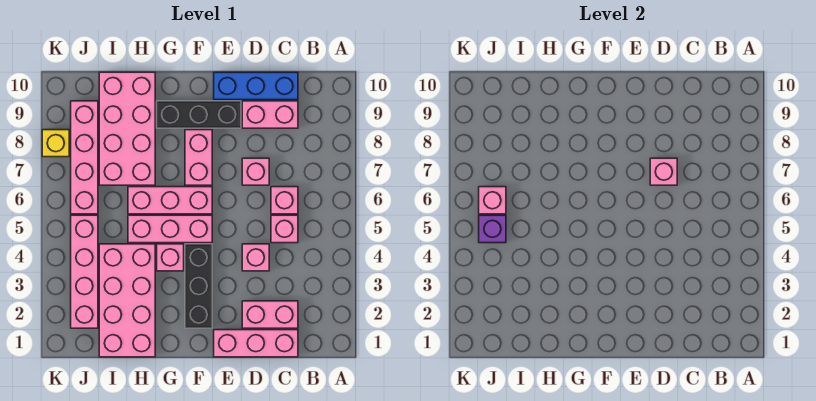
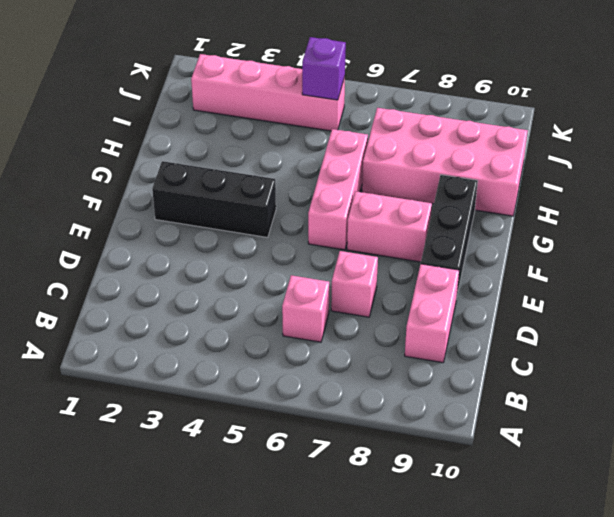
none -> pink 1x3 brick [214,330,298,357]
none -> pink 1x2 brick [242,301,298,328]
none -> pink 1x1 brick [271,215,298,243]

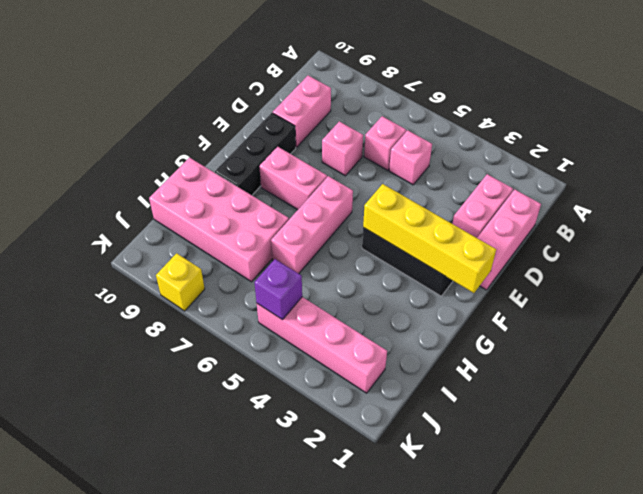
yellow 1x4 brick [363,184,496,293] -> none
none -> blue 1x3 brick [214,72,298,100]
none -> pink 1x1 brick [242,244,269,271]
none -> pink 1x3 brick [128,215,212,243]

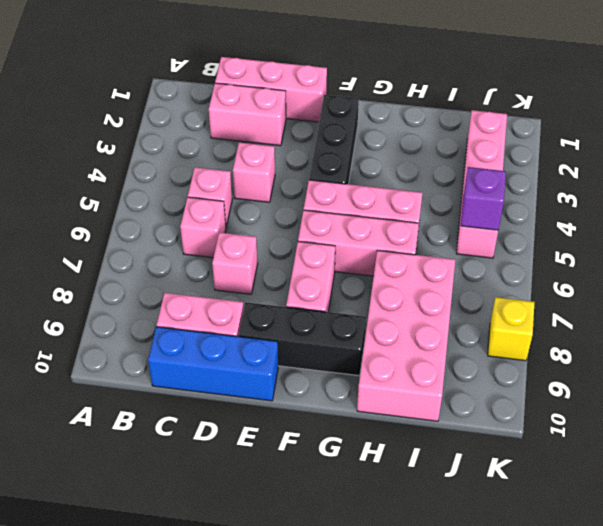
none -> pink 1x1 brick [157,244,184,271]
none -> pink 2x4 brick [99,244,155,357]
none -> pink 1x4 brick [71,101,98,214]

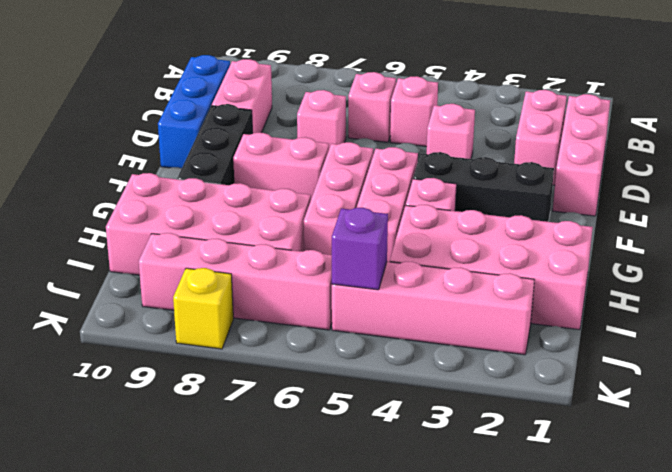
none -> pink 1x1 brick [650,158,677,185]
none -> pink 1x1 brick [479,187,506,214]

